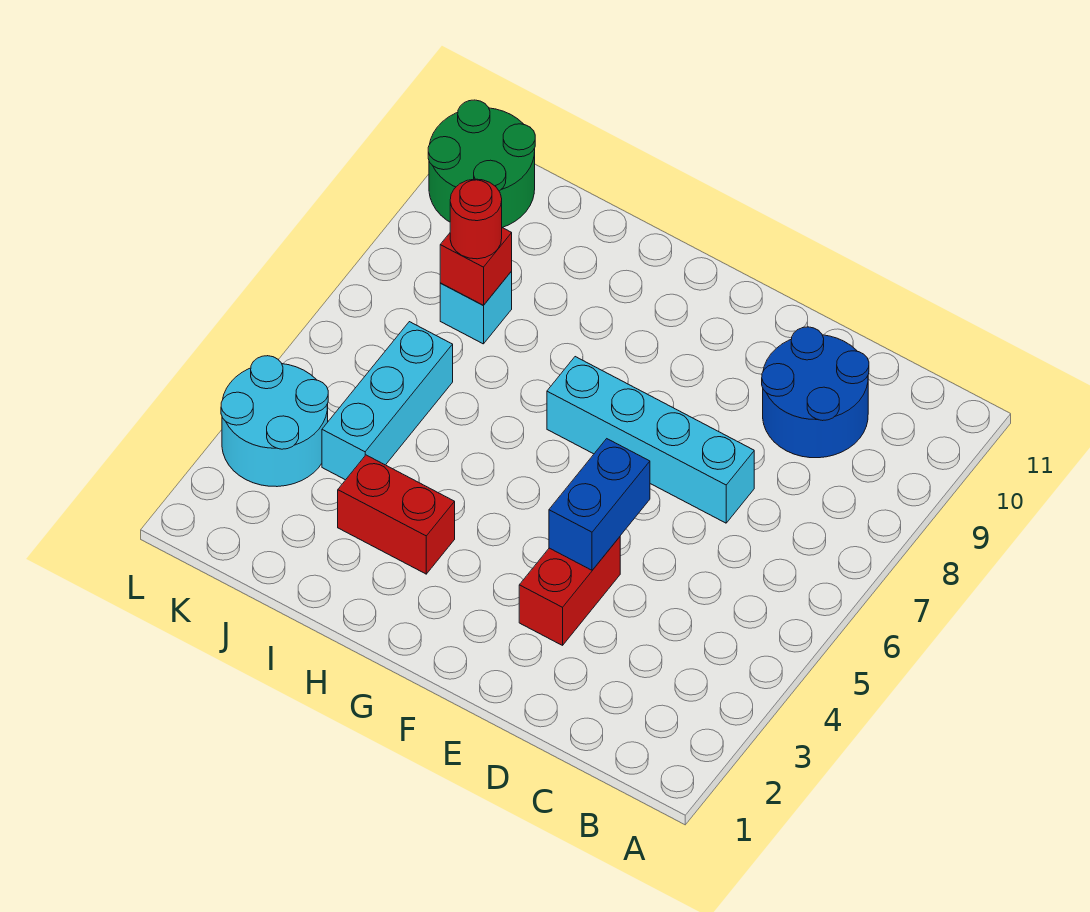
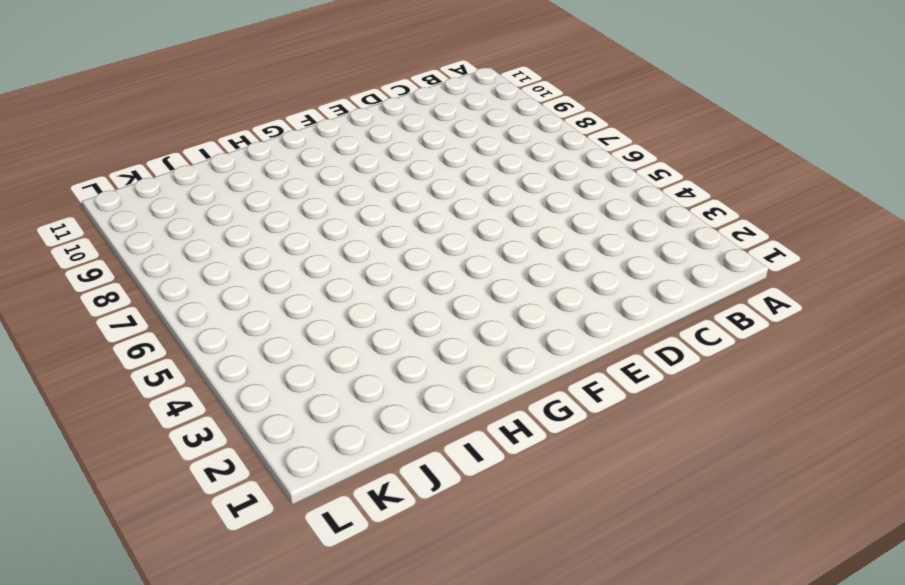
none -> blue 2x2 round brick [762,327,869,458]
none -> cyan 1x4 brick [547,357,754,523]

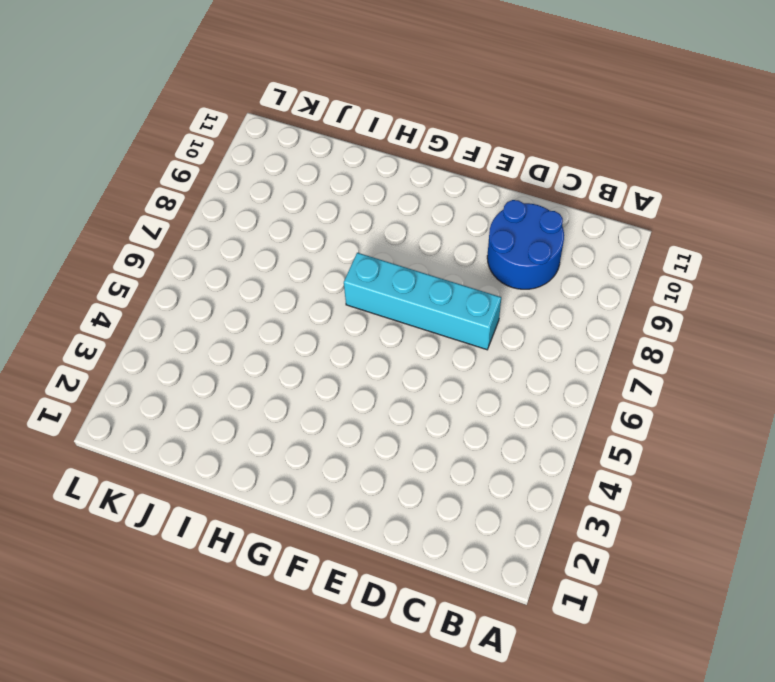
none -> red 1x2 brick [519,537,620,645]
none -> red 1x2 brick [338,455,455,574]

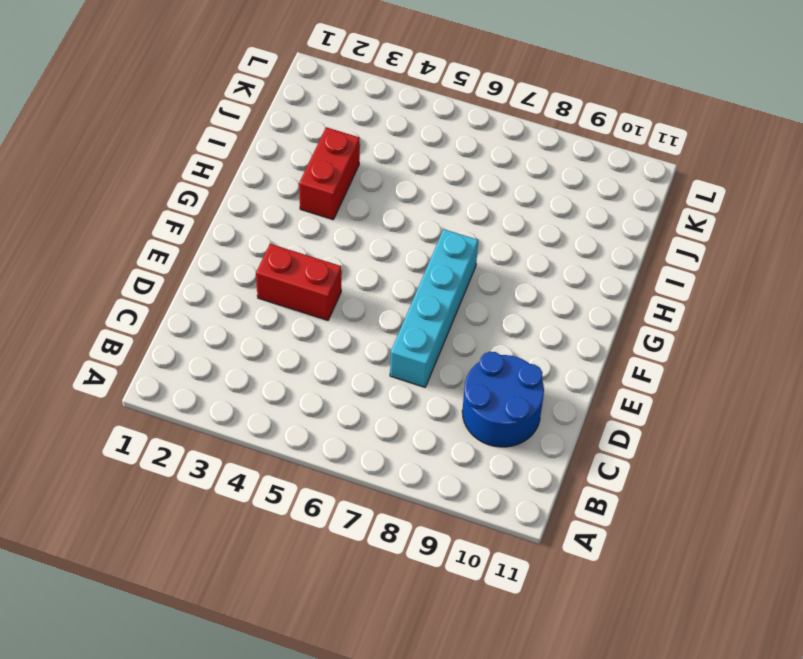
none -> cyan 1x3 brick [322,322,453,480]
none -> cyan 1x1 brick [440,271,512,344]

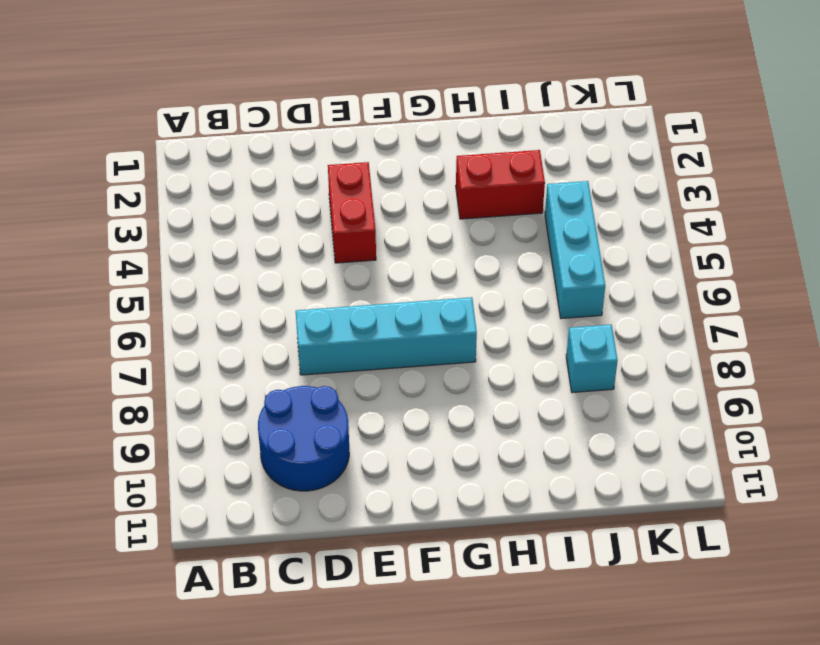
none -> cyan 2x2 round brick [221,356,328,487]
none -> green 2x2 round brick [428,100,535,228]

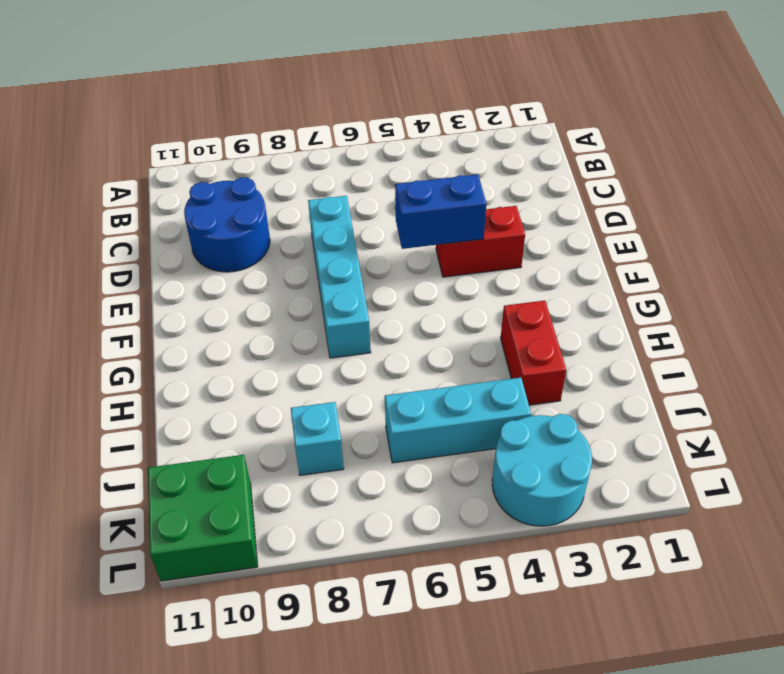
green 2x2 brick [148,455,258,581] -> green 2x2 round brick [428,100,535,228]
none -> red 1x1 brick [440,228,512,305]
none -> red 1x1 round brick [450,179,502,259]

